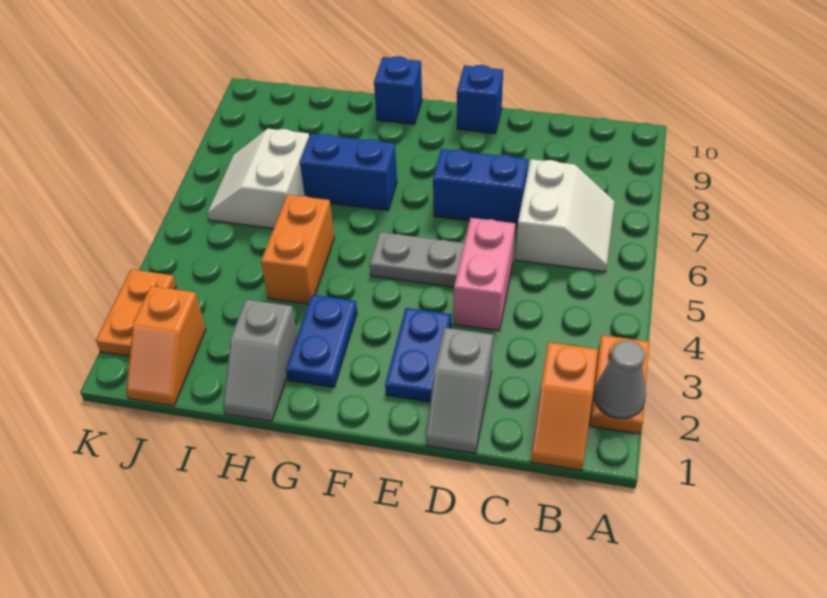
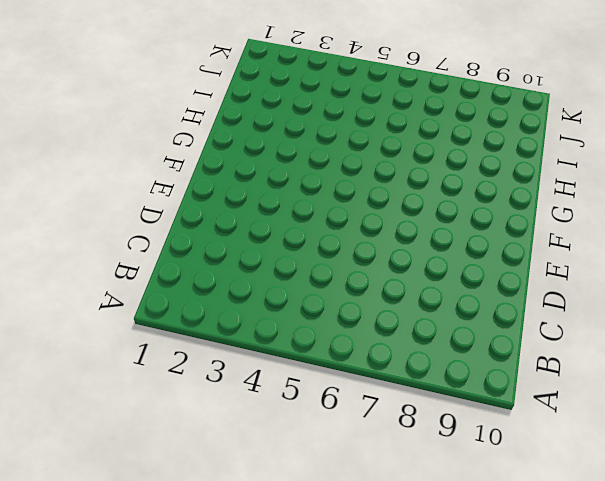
none -> orange 1x2 plate [590,335,649,434]
none -> orange 1x2 slope [531,342,598,470]
none -> white 2x2 slope [516,159,615,272]

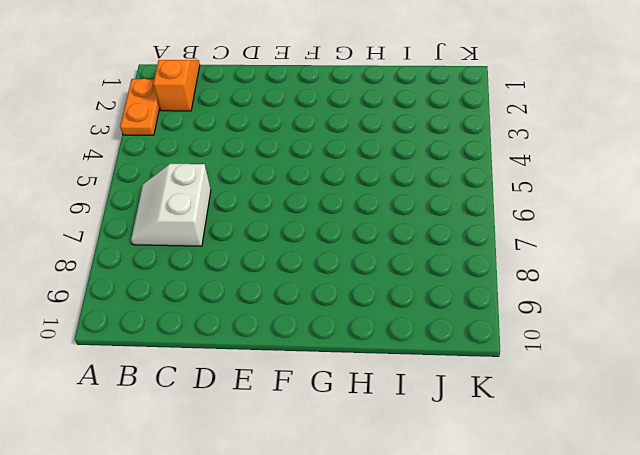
none -> grey 1x2 slope [426,328,493,453]
none -> pink 1x2 brick [454,218,515,331]
none -> blue 1x2 brick [433,149,528,227]

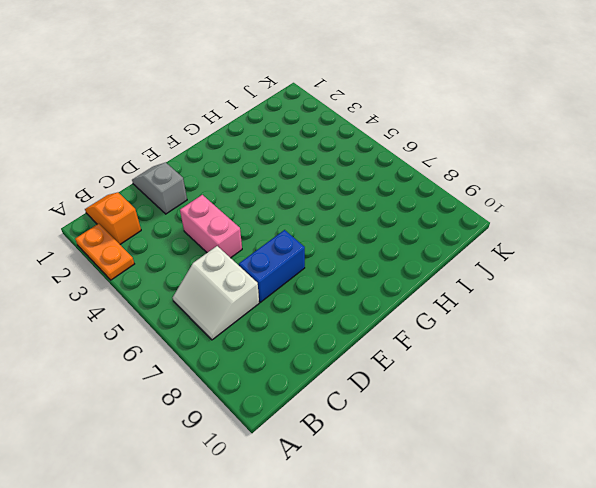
none -> blue 1x2 plate [385,308,451,402]
none -> grey 1x2 plate [370,232,464,287]
none -> blue 1x1 brick [457,65,503,133]

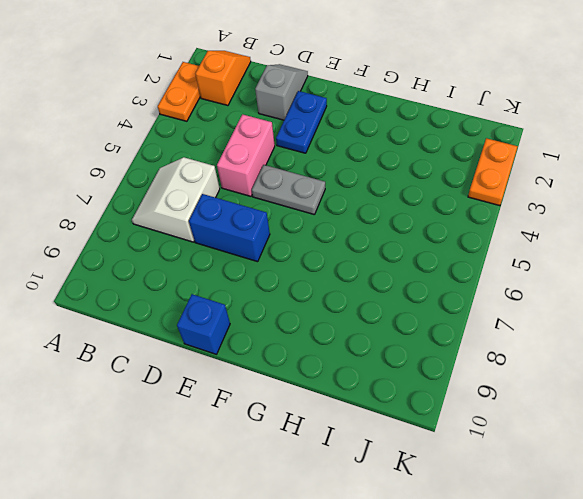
none -> blue 1x2 plate [286,295,357,387]
none -> blue 1x2 brick [300,134,397,210]
none -> blue 1x1 brick [374,56,422,124]

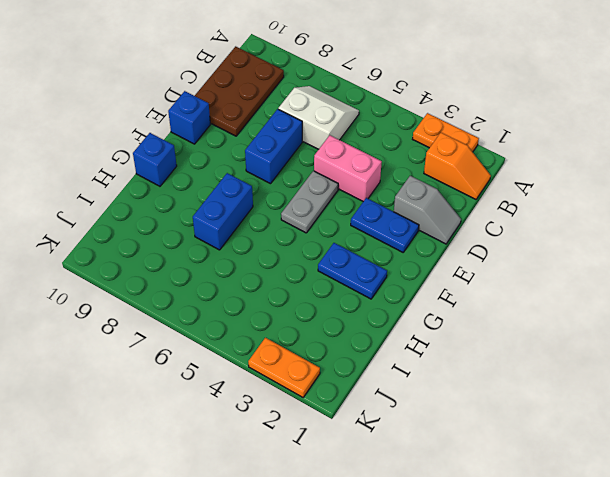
brown 2x3 plate [195,46,284,136] -> none
none -> grey 1x2 slope [223,300,297,421]
none -> orange 1x2 brick [261,195,334,304]
none -> white 2x2 slope [207,129,309,229]

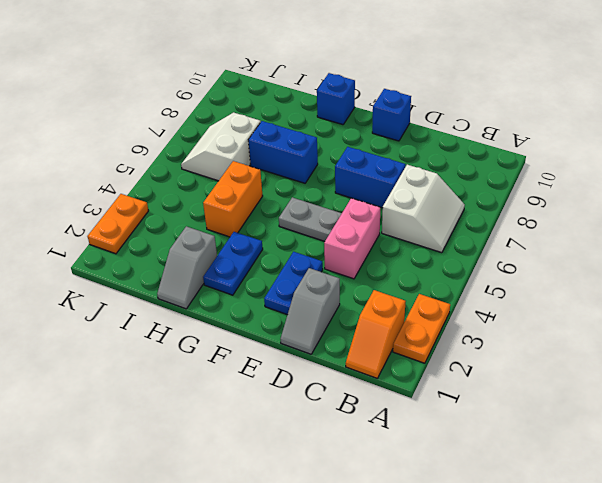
none -> orange 1x2 slope [126,286,206,406]
none -> grey 1x1 cone [594,340,646,418]

